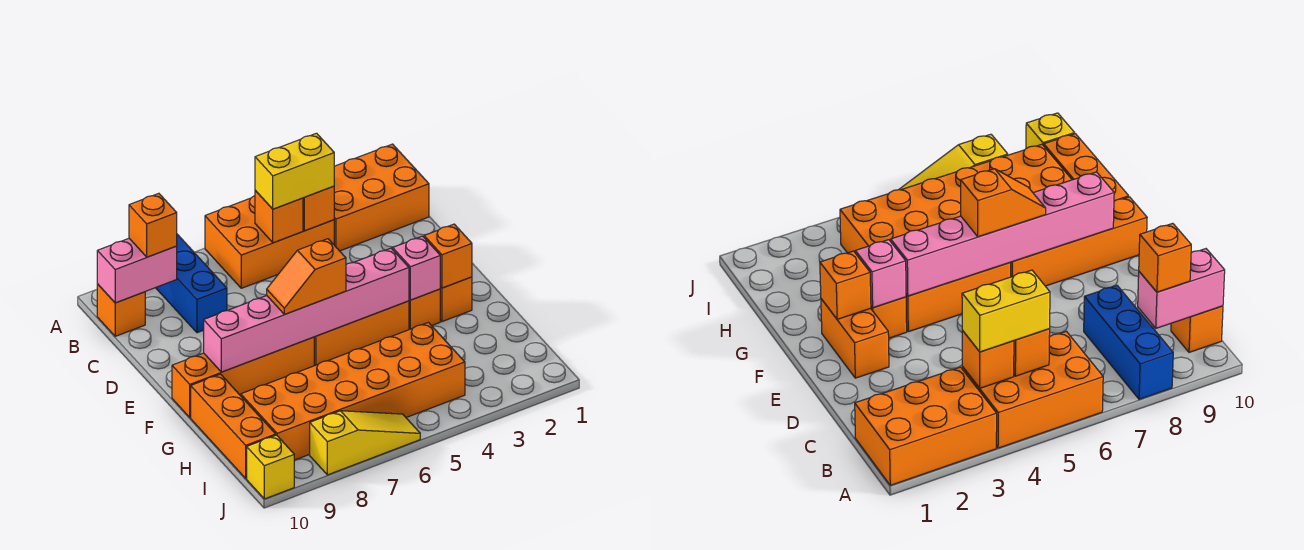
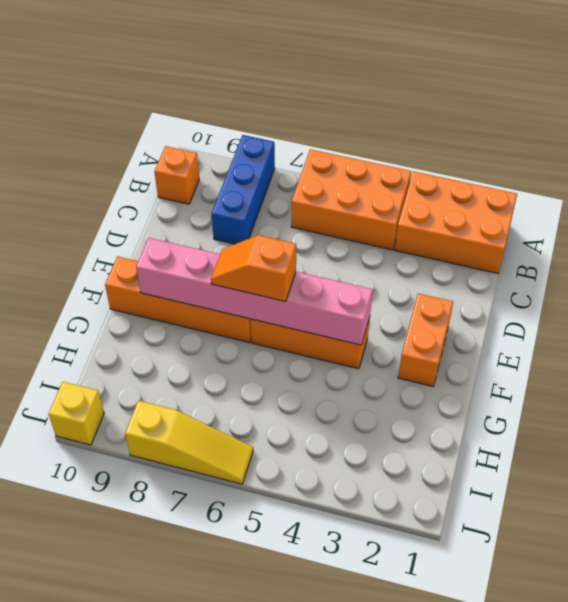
none -> orange 1x1 brick [409,289,440,330]
none -> orange 1x3 brick [191,374,276,478]
none -> orange 2x6 brick [241,322,465,460]

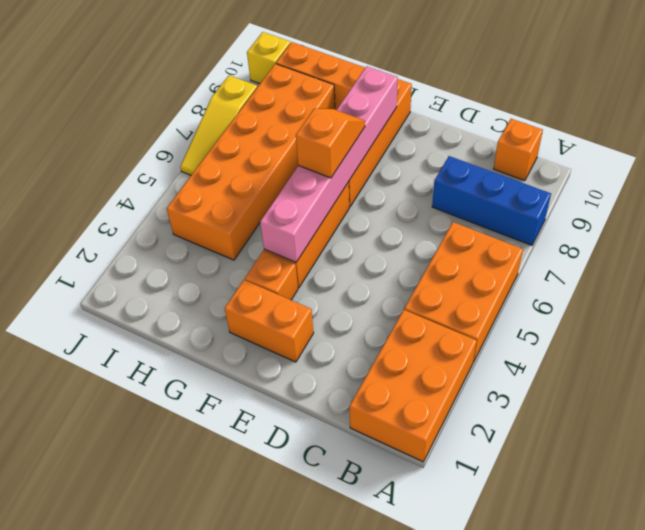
none -> orange 1x1 brick [303,186,334,231]
none -> orange 1x1 brick [255,191,303,243]
none -> pink 1x2 brick [97,239,177,303]

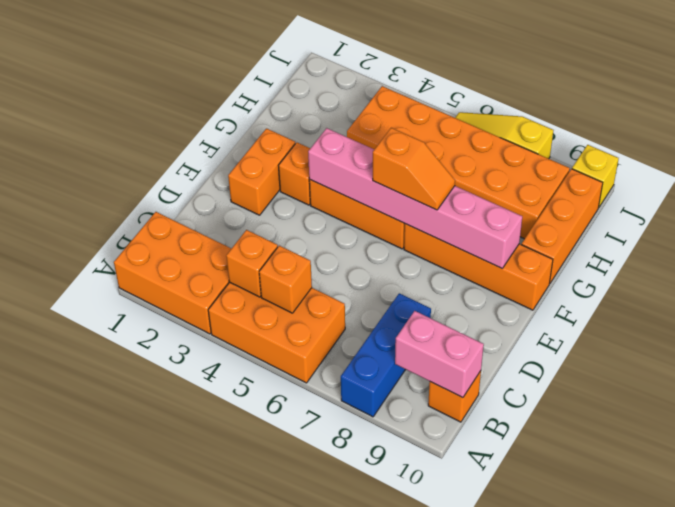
none -> orange 1x1 brick [424,224,472,288]
none -> pink 1x1 brick [393,236,440,300]
none -> yellow 1x2 brick [255,133,334,209]

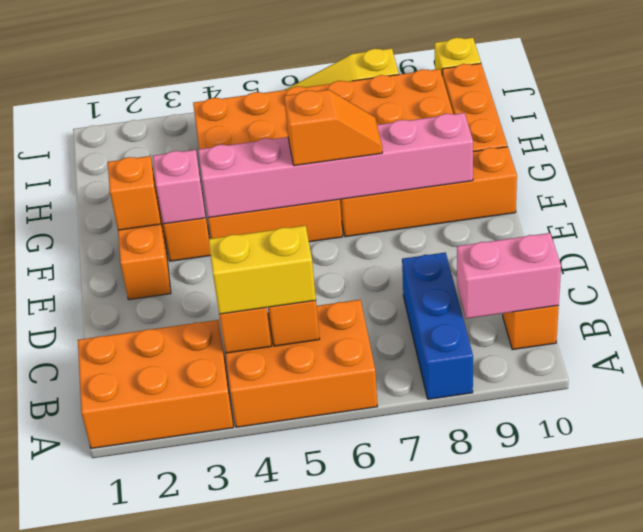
none -> orange 1x1 brick [129,193,177,257]

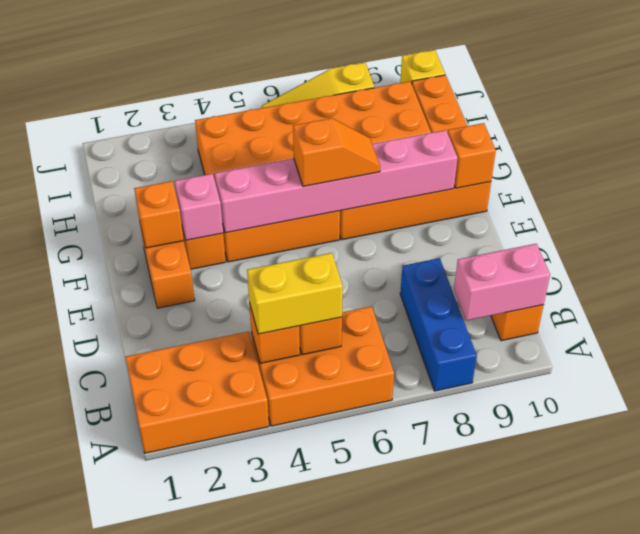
orange 1x1 brick [448,123,496,188] -> orange 1x1 brick moved to [129,193,177,257]

